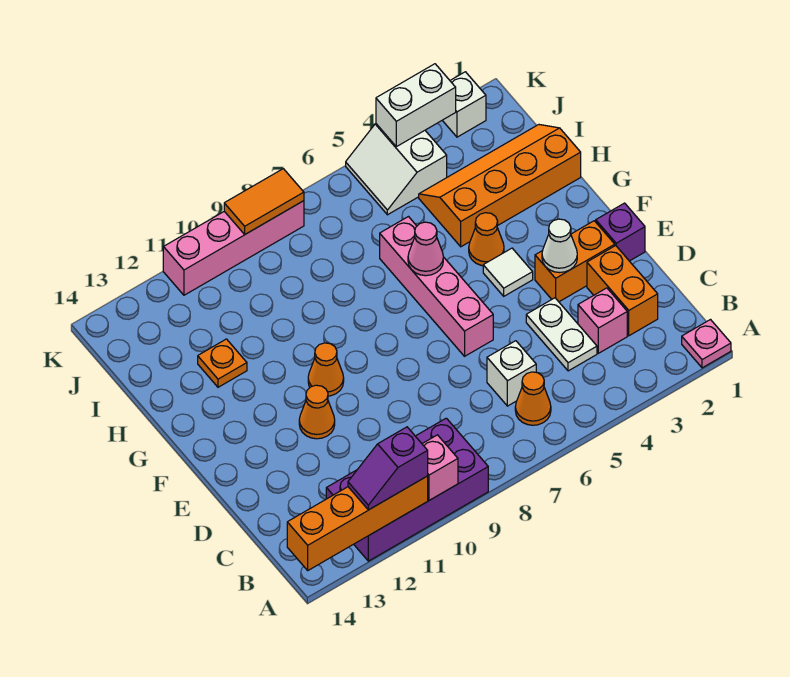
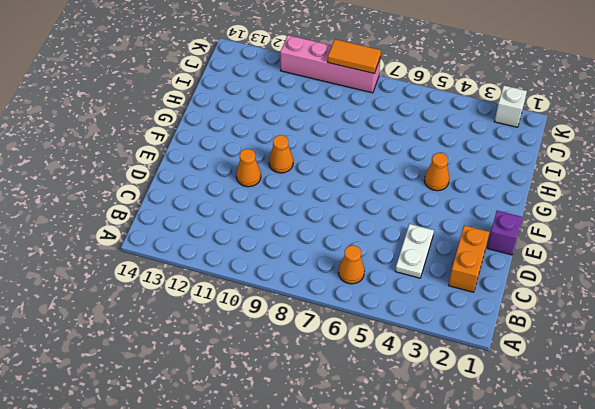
none -> pink 1x1 plate [682,320,731,368]
none -> purple 2x4 brick [326,418,488,561]
none -> pink 1x1 brick [578,288,627,353]

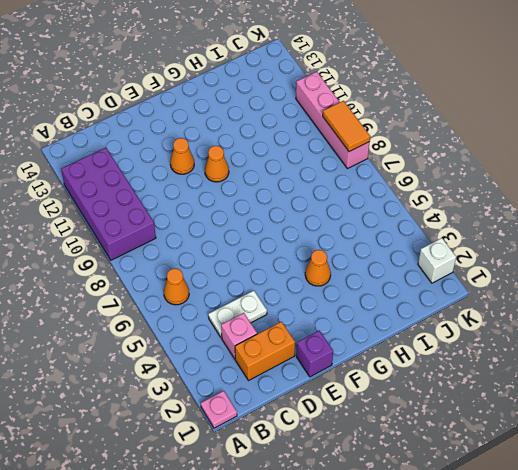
none -> white 1x1 brick [487,341,536,406]
none -> orange 1x2 brick [535,221,615,302]
none -> pink 1x4 brick [380,217,493,356]

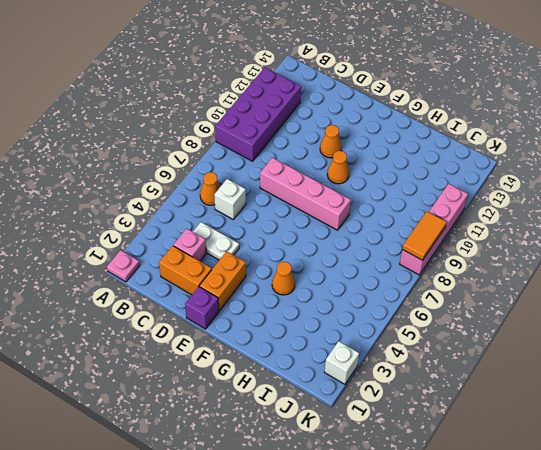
pink 1x4 brick [260,157,351,230] -> pink 1x4 brick moved to [380,217,493,356]
none -> white 1x1 tile [483,248,533,296]
none -> orange 2x4 slope [419,125,581,247]
none -> orange 1x1 plate [198,339,247,387]

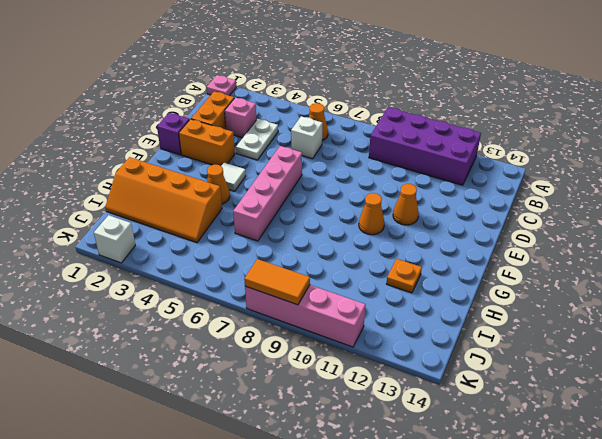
none -> white 2x2 slope [346,124,447,215]
none -> pink 1x1 brick [423,435,458,500]
none -> orange 1x4 brick [287,476,428,570]

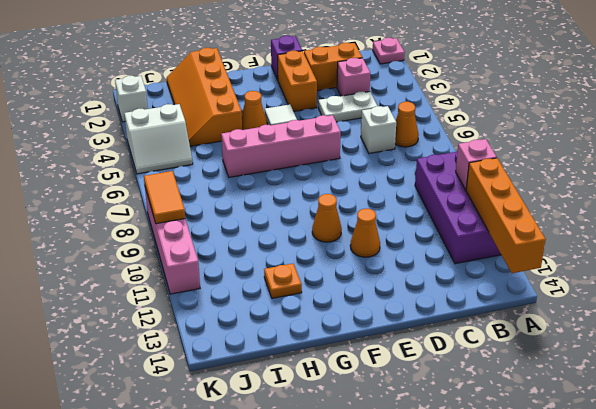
none -> white 1x1 cone [542,219,577,273]
none -> pink 1x1 cone [408,222,443,276]
none -> white 1x2 brick [376,64,456,147]

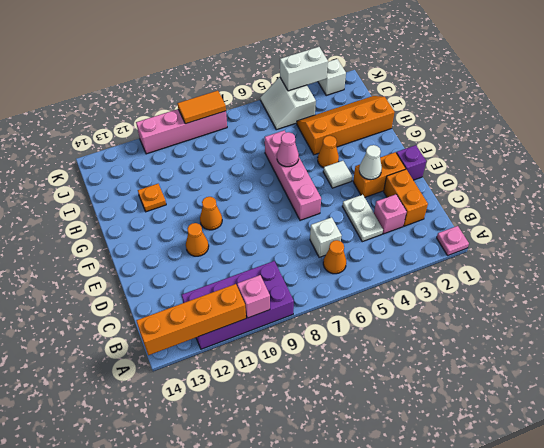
none -> purple 1x2 slope [348,427,428,510]

